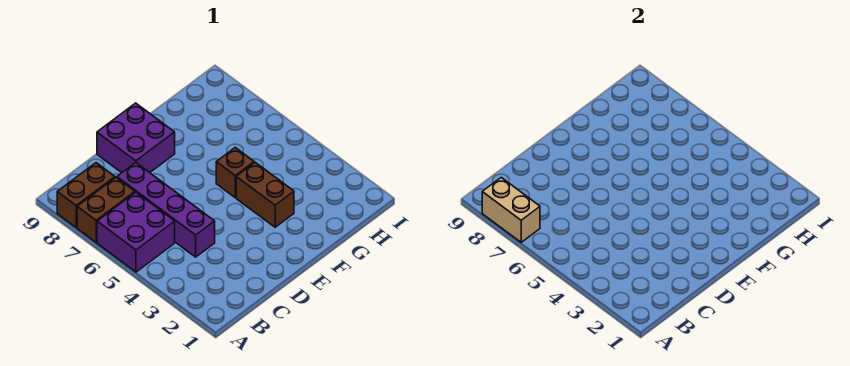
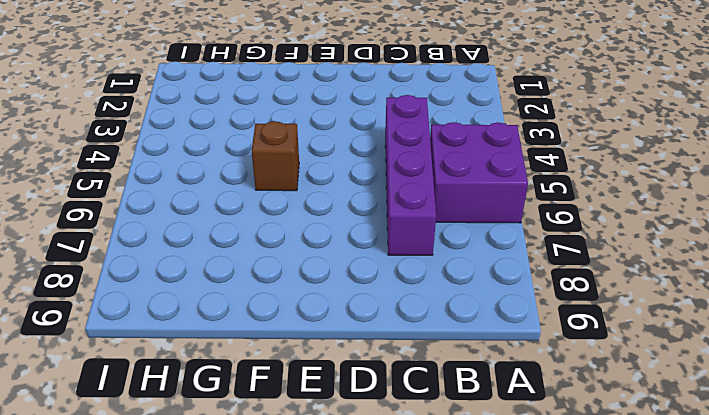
none -> brown 1x2 brick [77,178,135,242]
none -> brown 1x2 brick [57,163,115,227]

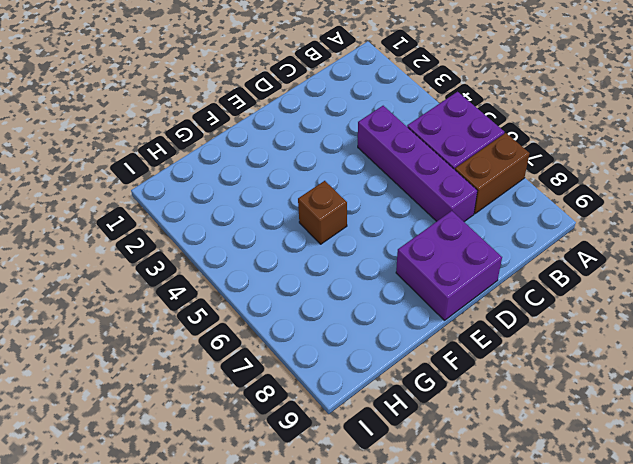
none -> brown 1x2 brick [57,163,115,227]
none -> brown 1x2 brick [236,162,294,227]

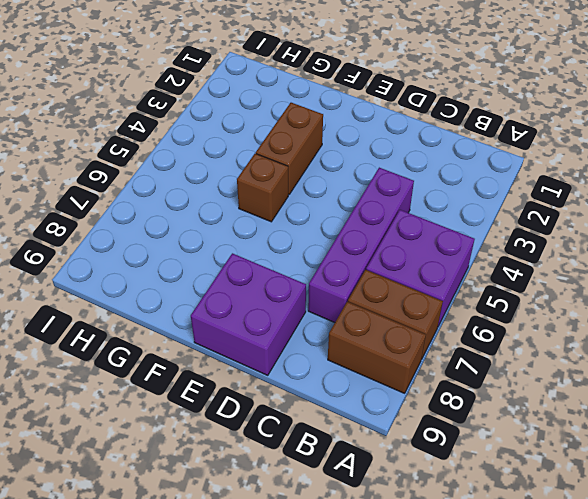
none -> tan 1x2 brick [482,178,540,242]

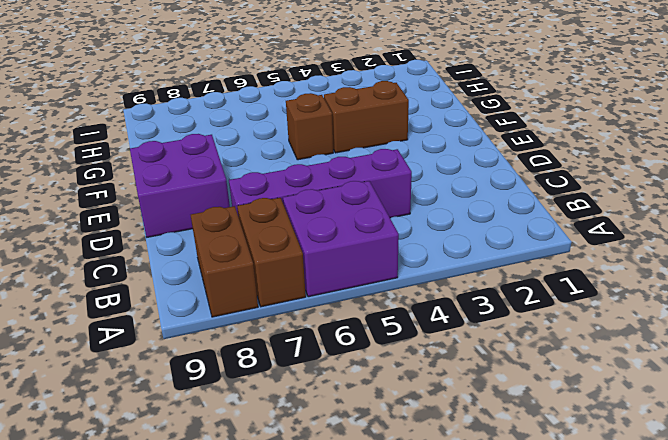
none -> tan 1x2 brick [482,178,540,242]

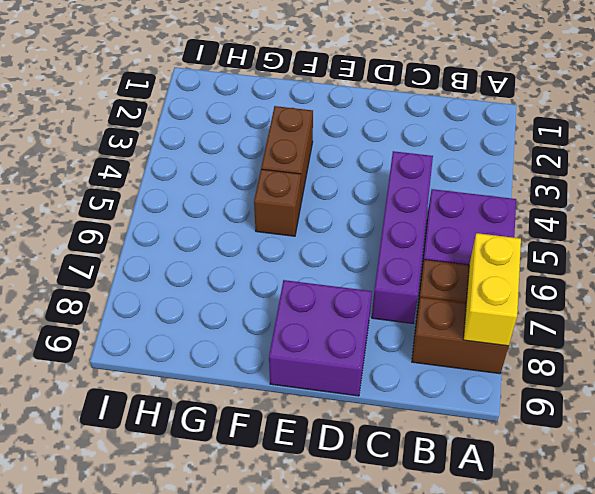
yellow 1x2 brick [464,233,521,346] -> tan 1x2 brick [482,178,540,242]

